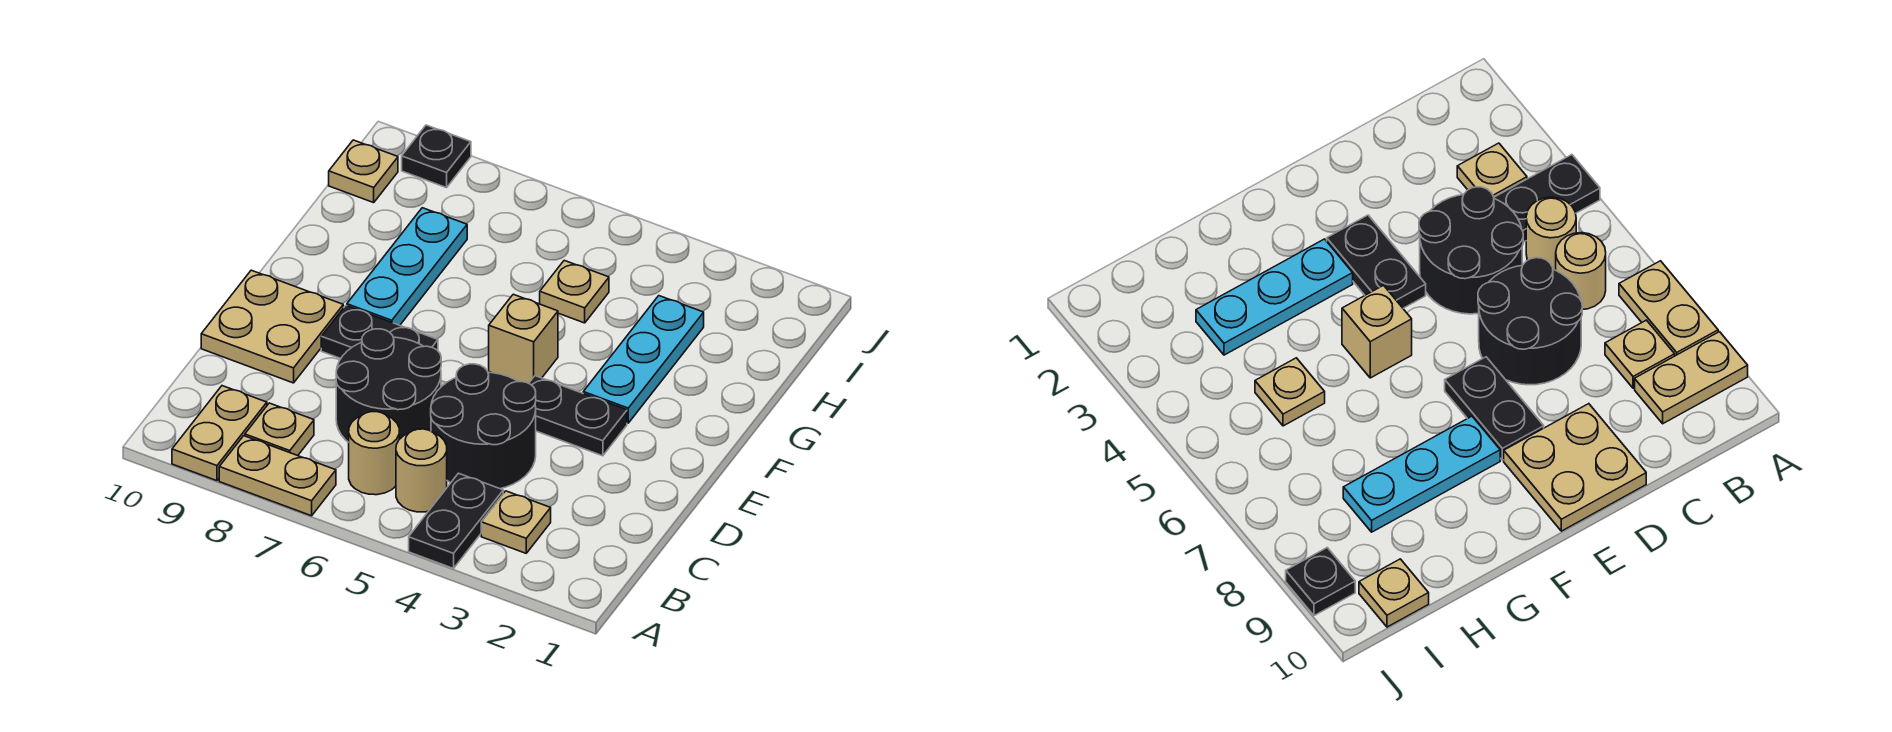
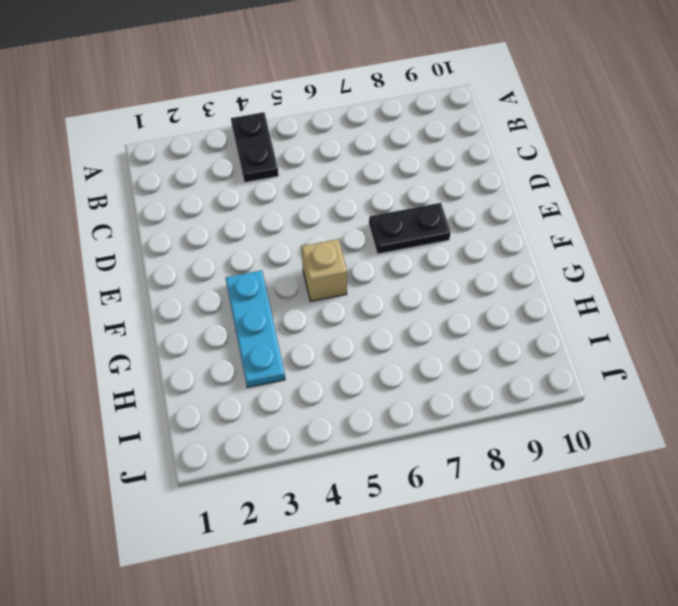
none -> tan 1x2 plate [219,436,336,516]
none -> tan 1x2 plate [172,386,267,481]
none -> tan 1x1 plate [481,491,551,553]

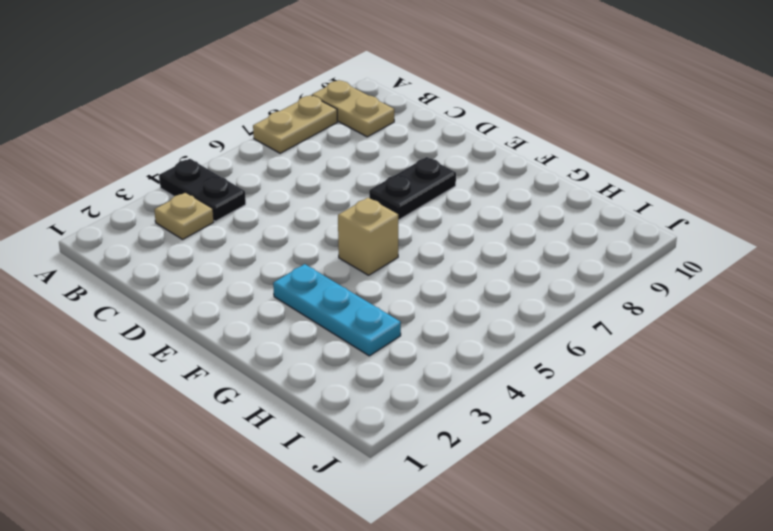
none -> tan 1x1 round brick [396,429,447,512]
none -> tan 1x1 round brick [349,412,399,495]
none -> tan 1x1 plate [245,403,314,456]

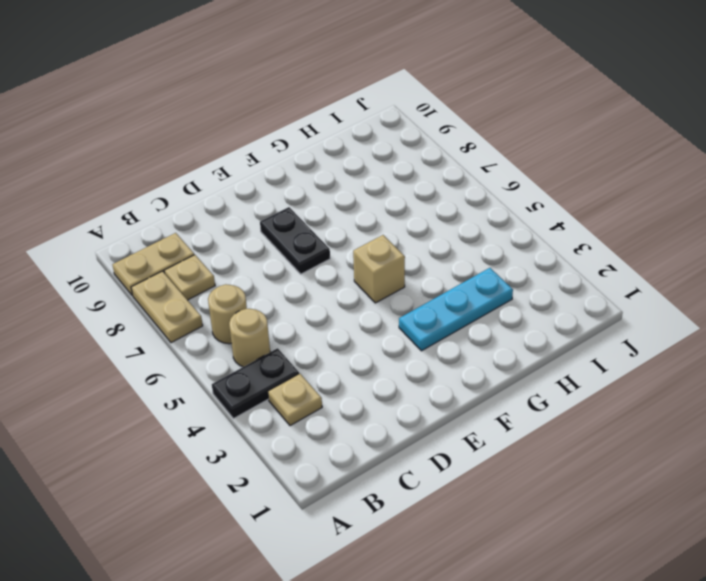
none -> black 2x2 round brick [431,364,536,489]
none -> black 2x2 round brick [336,329,441,442]
none -> tan 2x2 plate [201,270,343,383]

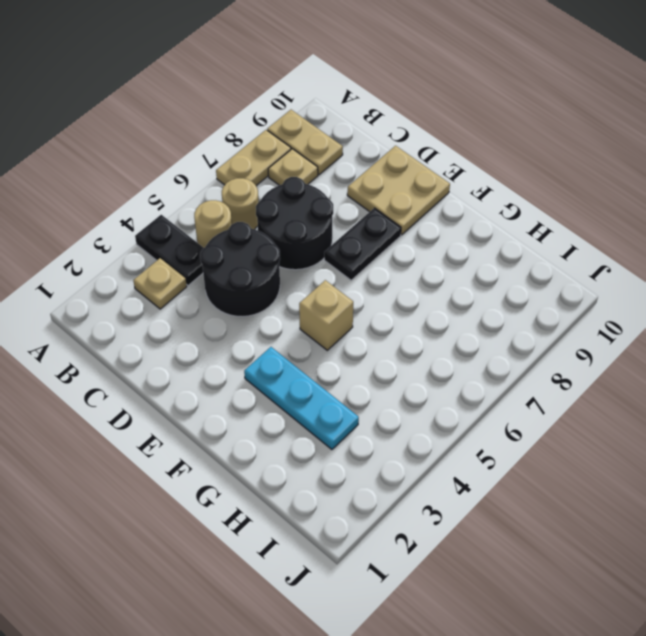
none -> black 1x2 plate [529,376,627,456]
none -> cyan 1x3 plate [347,208,467,325]
none -> tan 1x1 plate [540,260,609,323]

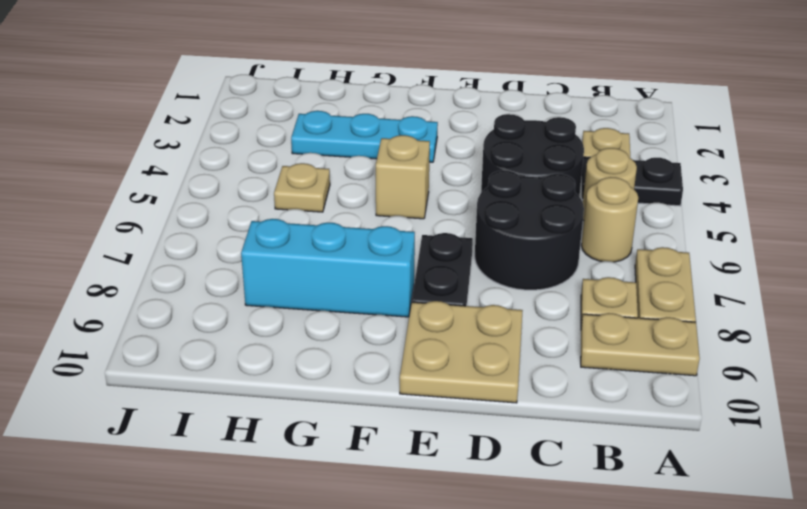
cyan 1x3 brick [241,219,415,317] -> cyan 1x3 plate [347,208,467,325]
none -> black 1x2 plate [529,376,627,456]
none -> tan 1x1 plate [329,140,398,203]
none -> black 1x1 plate [402,125,471,188]

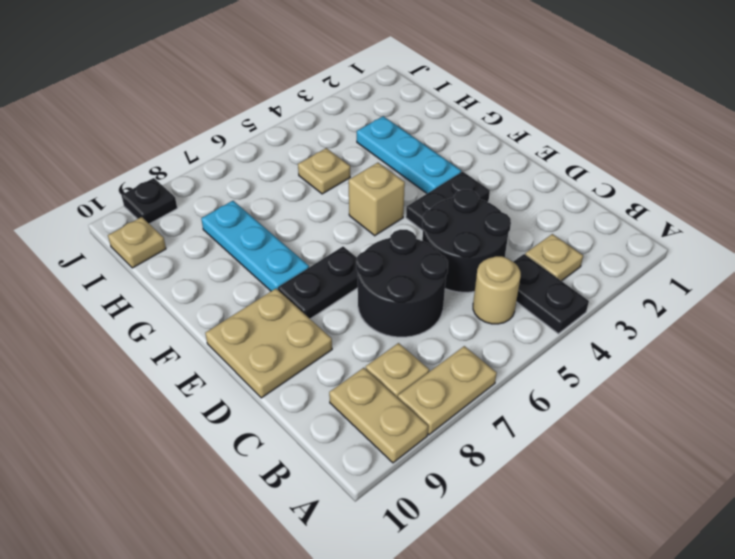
none -> tan 1x1 round brick [349,412,399,495]

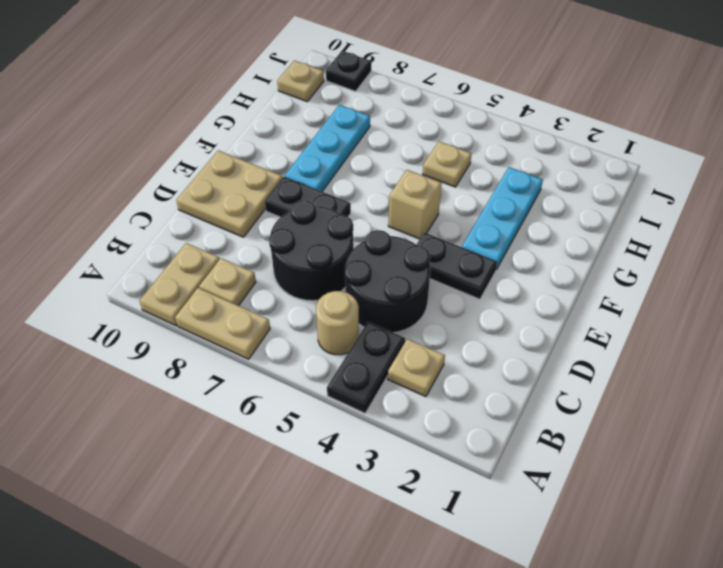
none -> tan 1x1 round brick [349,412,399,495]

